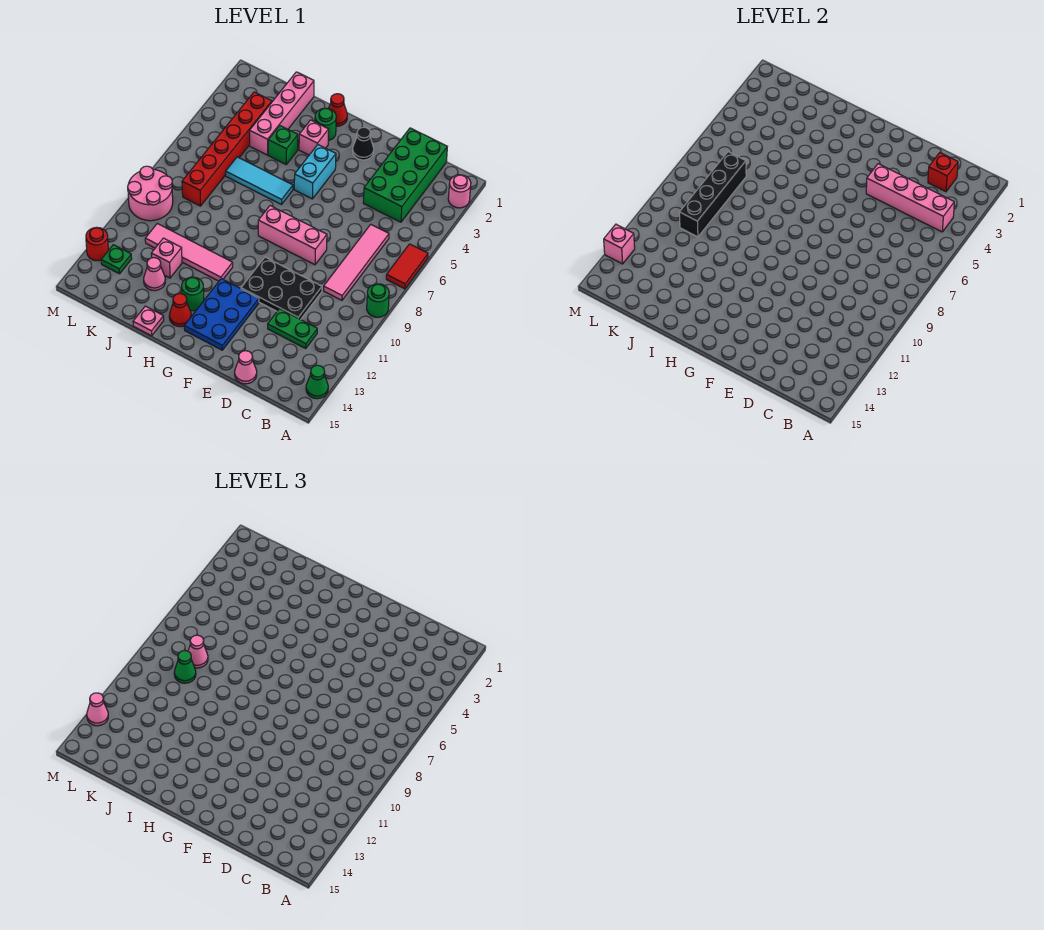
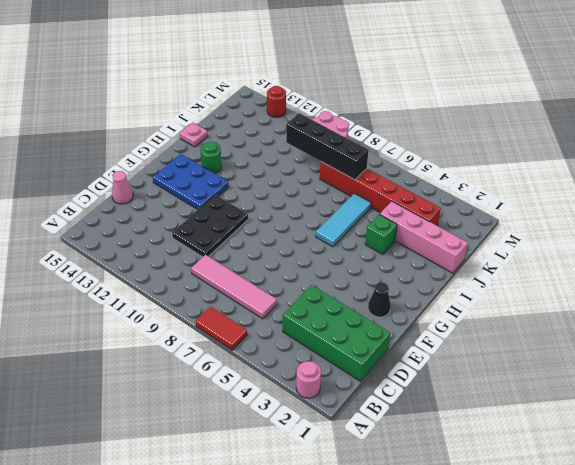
none -> green 1x1 round brick [367,284,389,317]
none -> green 1x1 cone [306,365,328,399]
none -> green 1x2 plate [268,309,317,348]
none -> pink 1x3 brick [258,206,327,265]

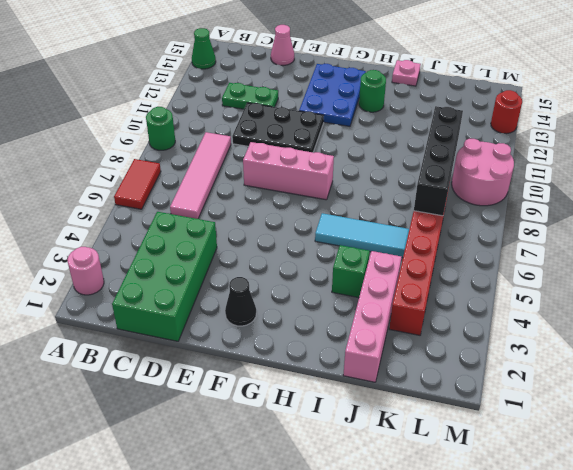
none -> cyan 1x2 brick [294,145,336,199]
none -> red 1x1 cone [329,94,347,126]
none -> green 1x1 round brick [315,108,336,141]
none -> pink 1x1 brick [299,120,329,155]

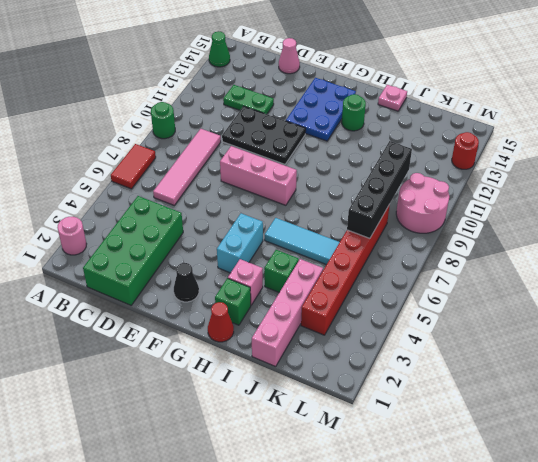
green 1x1 brick [215,278,251,325] -> green 1x1 round brick [315,108,336,141]
none -> pink 1x4 tile [145,224,233,281]
none -> red 1x1 cone [169,294,191,327]
none -> pink 1x1 brick [151,238,182,278]
none -> pink 1x1 cone [144,258,165,291]

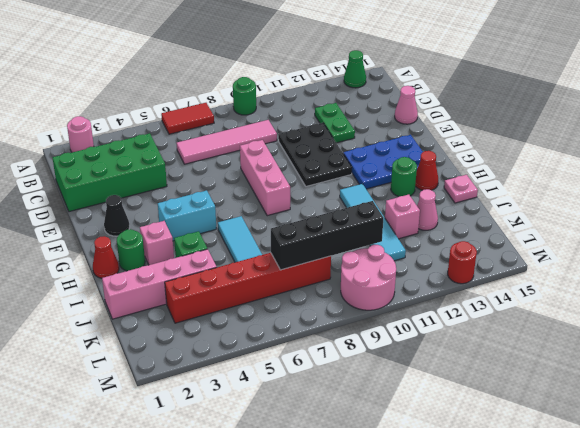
cyan 1x4 tile [340,184,406,261] -> pink 1x4 tile [145,224,233,281]
none -> green 1x1 plate [101,245,132,274]
none -> pink 1x4 brick [866,164,954,232]
none -> red 1x1 brick [928,153,958,192]
none -> pink 1x1 brick [604,224,635,264]

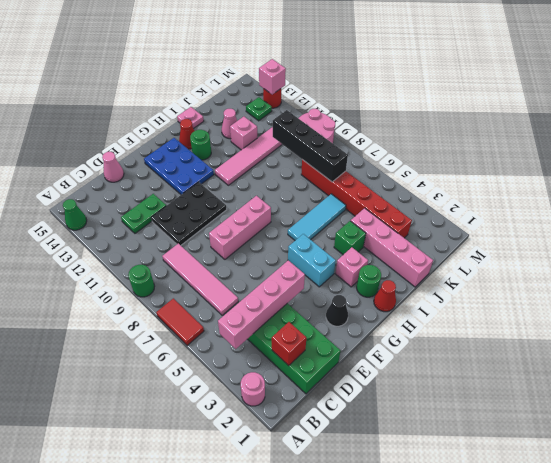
none -> pink 1x1 cone [188,635,208,668]
none -> green 1x1 cone [174,651,196,683]
none -> pink 1x1 cone [87,693,108,726]

